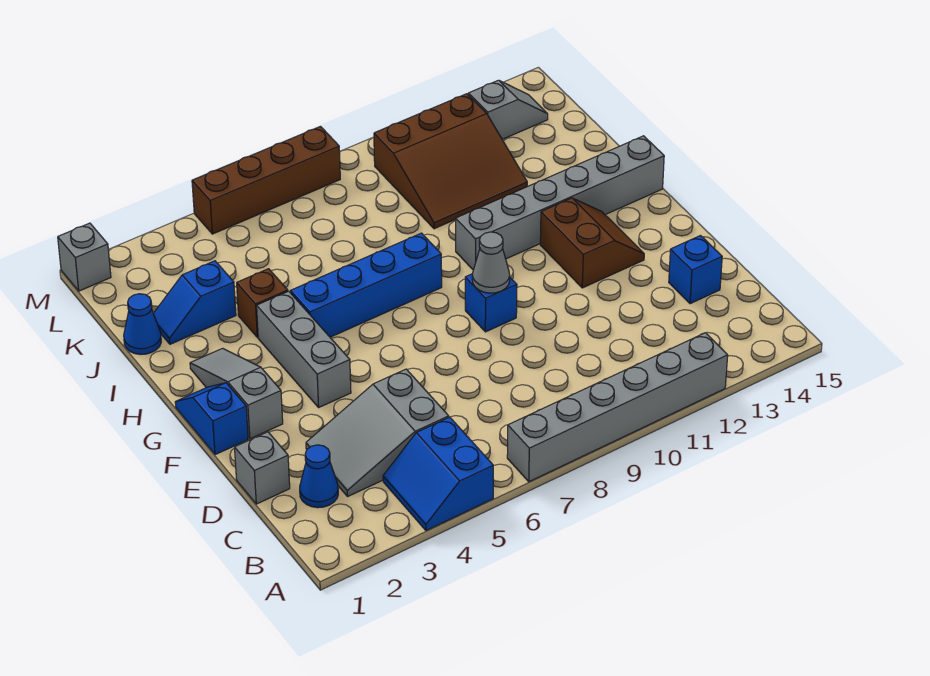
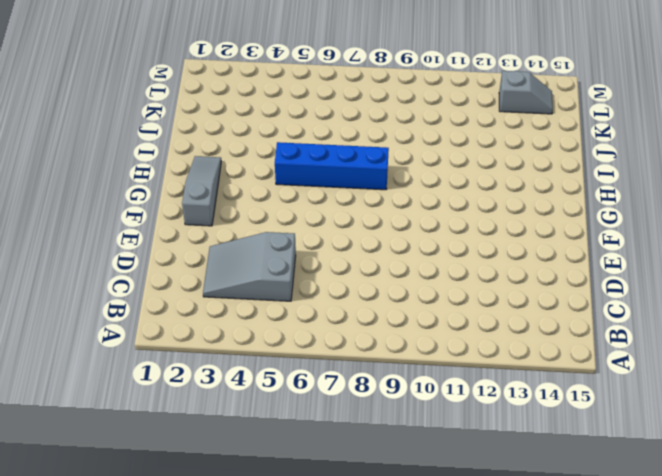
none -> blue 2x2 slope [383,417,493,531]
none -> grey 1x6 brick [507,333,728,482]
none -> blue 1x1 cone [300,445,338,508]

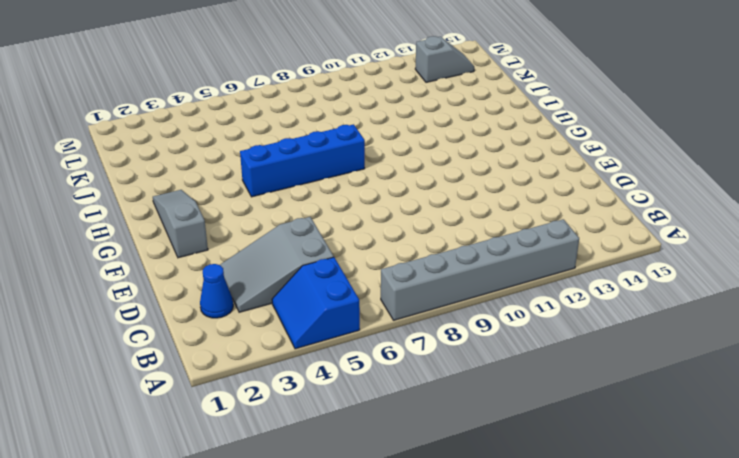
none -> grey 1x1 brick [235,432,290,504]
none -> blue 1x1 brick [669,236,722,304]
none -> blue 1x2 slope [175,383,248,455]

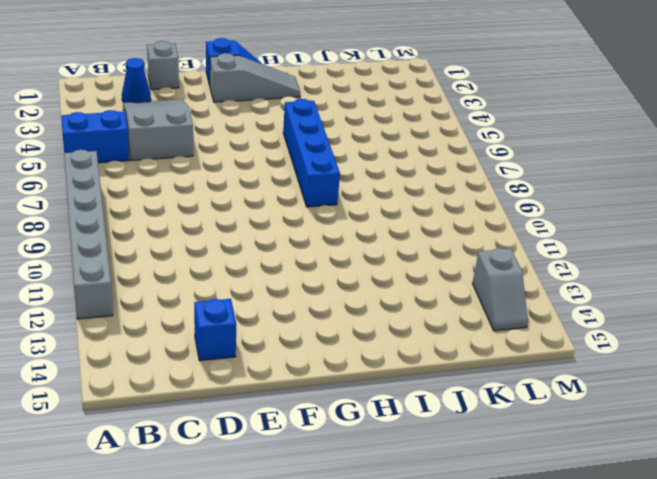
none -> grey 1x3 brick [257,291,351,407]
none -> blue 1x1 brick [465,274,517,332]
none -> brown 2x2 slope [540,198,644,288]

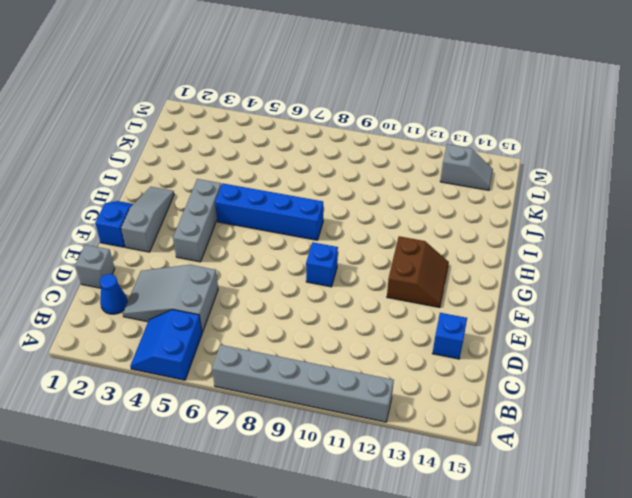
none -> grey 1x6 brick [456,136,664,270]
none -> brown 1x1 brick [237,269,288,338]
none -> blue 1x1 cone [124,294,161,355]

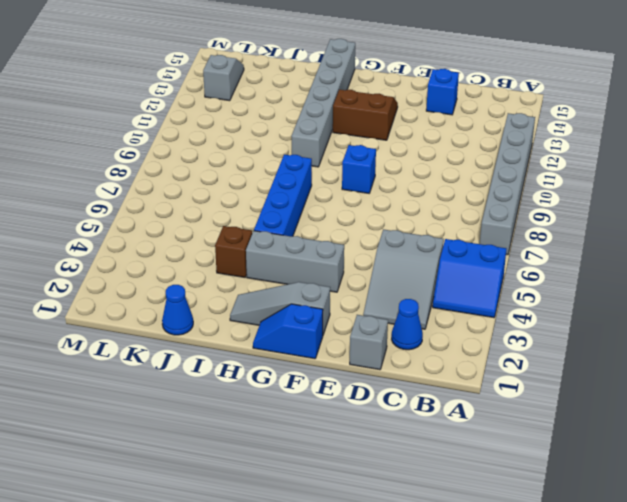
none -> blue 1x2 slope [153,261,236,344]
none -> brown 3x3 slope [374,94,527,229]
none -> grey 1x1 brick [58,223,111,291]

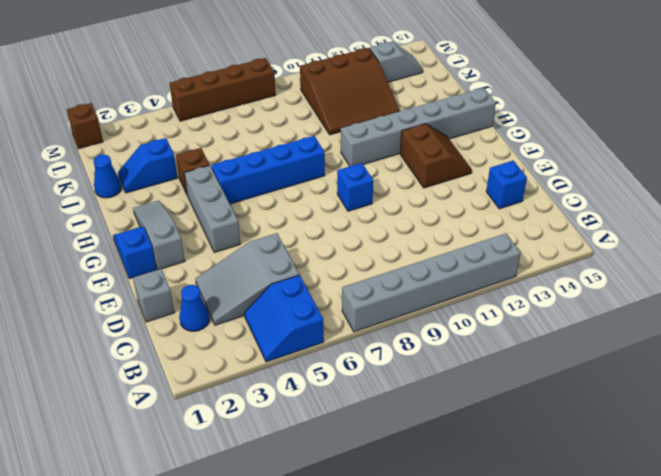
brown 1x1 brick [67,103,103,149] -> grey 1x1 brick [58,223,111,291]
none -> grey 1x1 cone [472,232,510,293]

